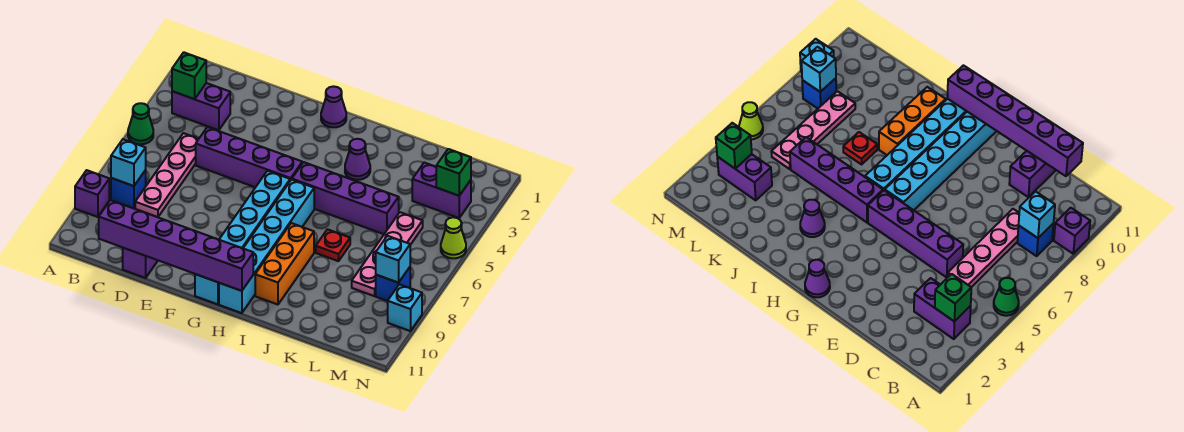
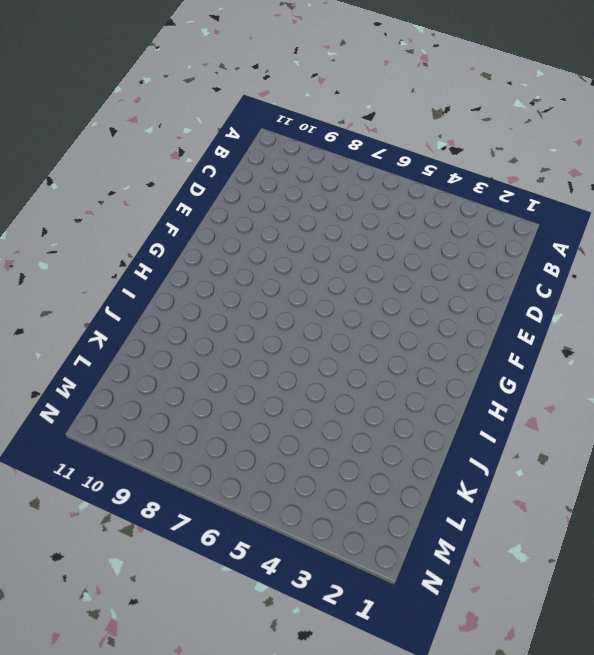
none -> green 1x1 cone [128,103,153,144]
none -> purple 1x1 brick [75,170,109,217]
none -> purple 1x2 brick [172,83,230,130]

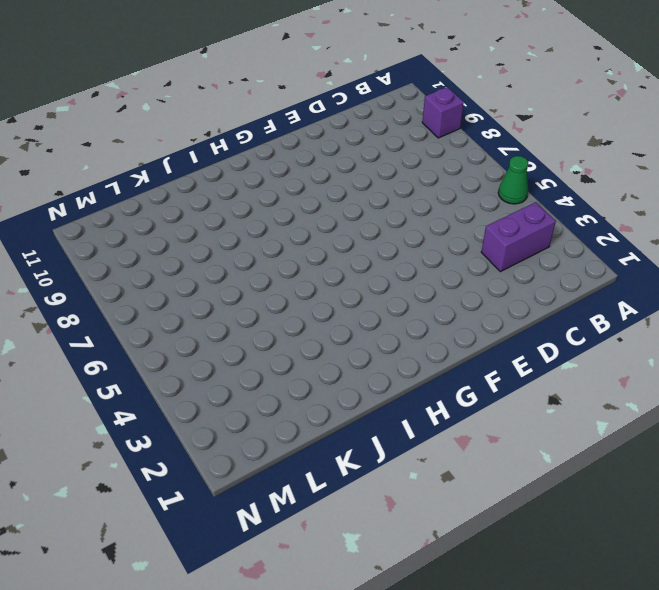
none -> blue 1x1 brick [111,170,146,208]
none -> pink 1x4 plate [135,133,198,217]
none -> purple 1x4 brick [196,127,302,187]

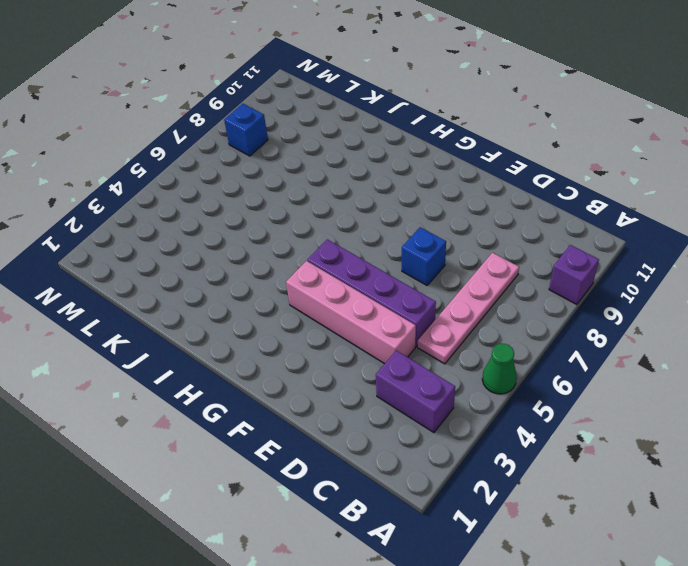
pink 1x4 brick [286,261,416,364] -> none
blue 1x1 brick [402,227,446,285] -> blue 1x1 brick moved to [111,170,146,208]
none -> purple 1x2 brick [123,248,158,278]
none -> purple 1x1 cone [321,86,346,127]
none -> cyan 1x6 brick [195,171,290,304]

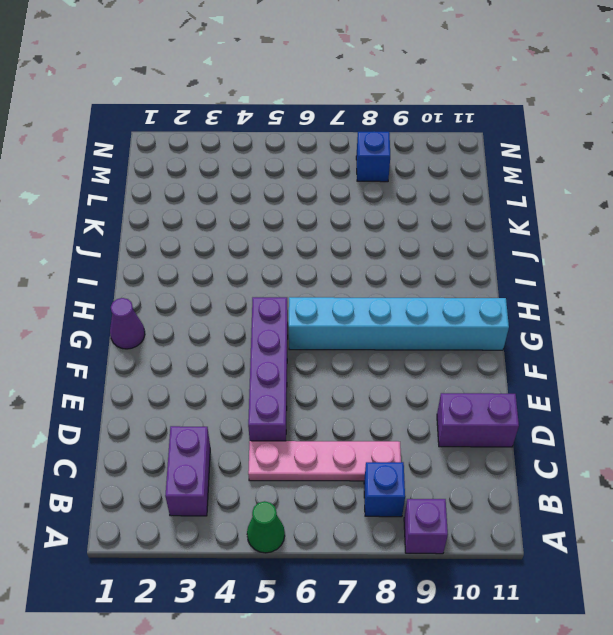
none -> purple 1x4 brick [292,162,399,234]
none -> cyan 1x6 brick [219,180,314,313]
none -> purple 1x1 cone [345,139,370,180]

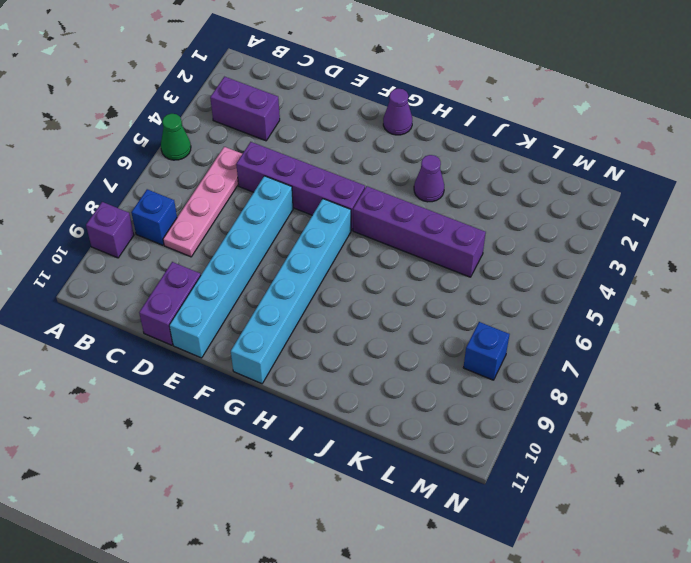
cyan 1x6 brick [169,176,293,358] -> cyan 1x6 brick moved to [219,180,314,313]
none -> orange 1x3 brick [255,223,314,304]
none -> red 1x1 plate [316,229,350,261]
none -> purple 1x2 brick [412,163,471,218]

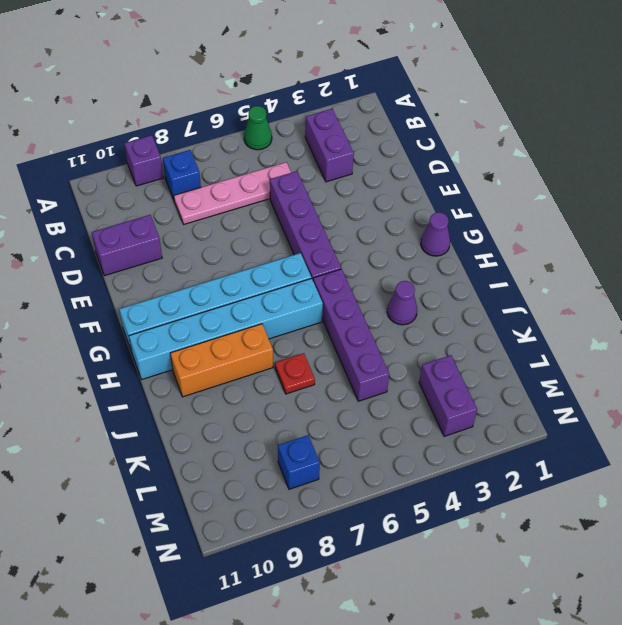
none -> pink 1x4 plate [352,212,423,296]
none -> lime 1x1 cone [441,217,466,258]
none -> cyan 1x1 brick [388,284,422,331]

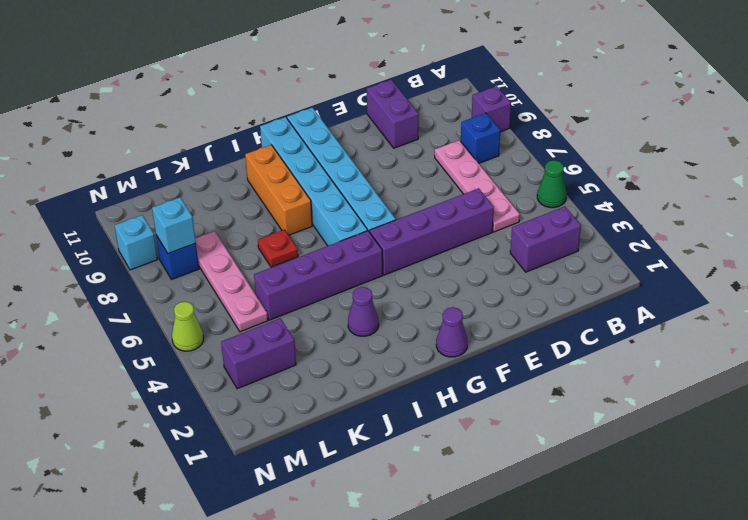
none -> green 1x1 brick [172,52,206,99]
none -> cyan 1x1 brick [111,139,146,186]
none -> purple 1x6 brick [99,200,253,291]

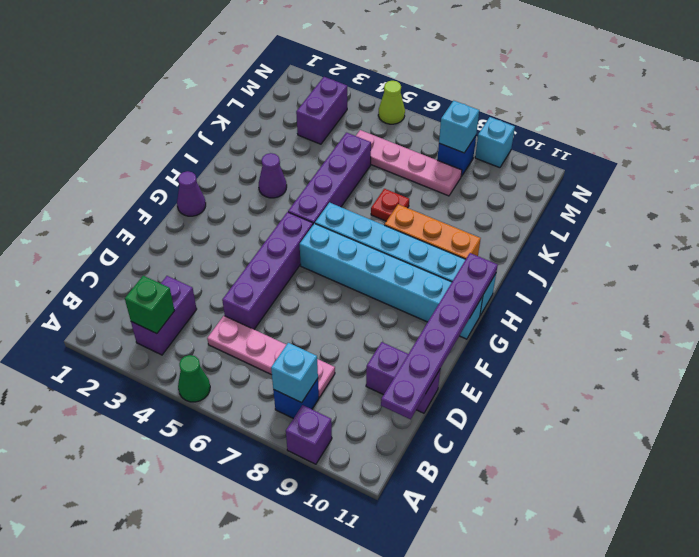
purple 1x6 plate [381,253,498,419] -> purple 1x6 brick [99,200,253,291]
none -> green 1x1 brick [436,149,471,196]

